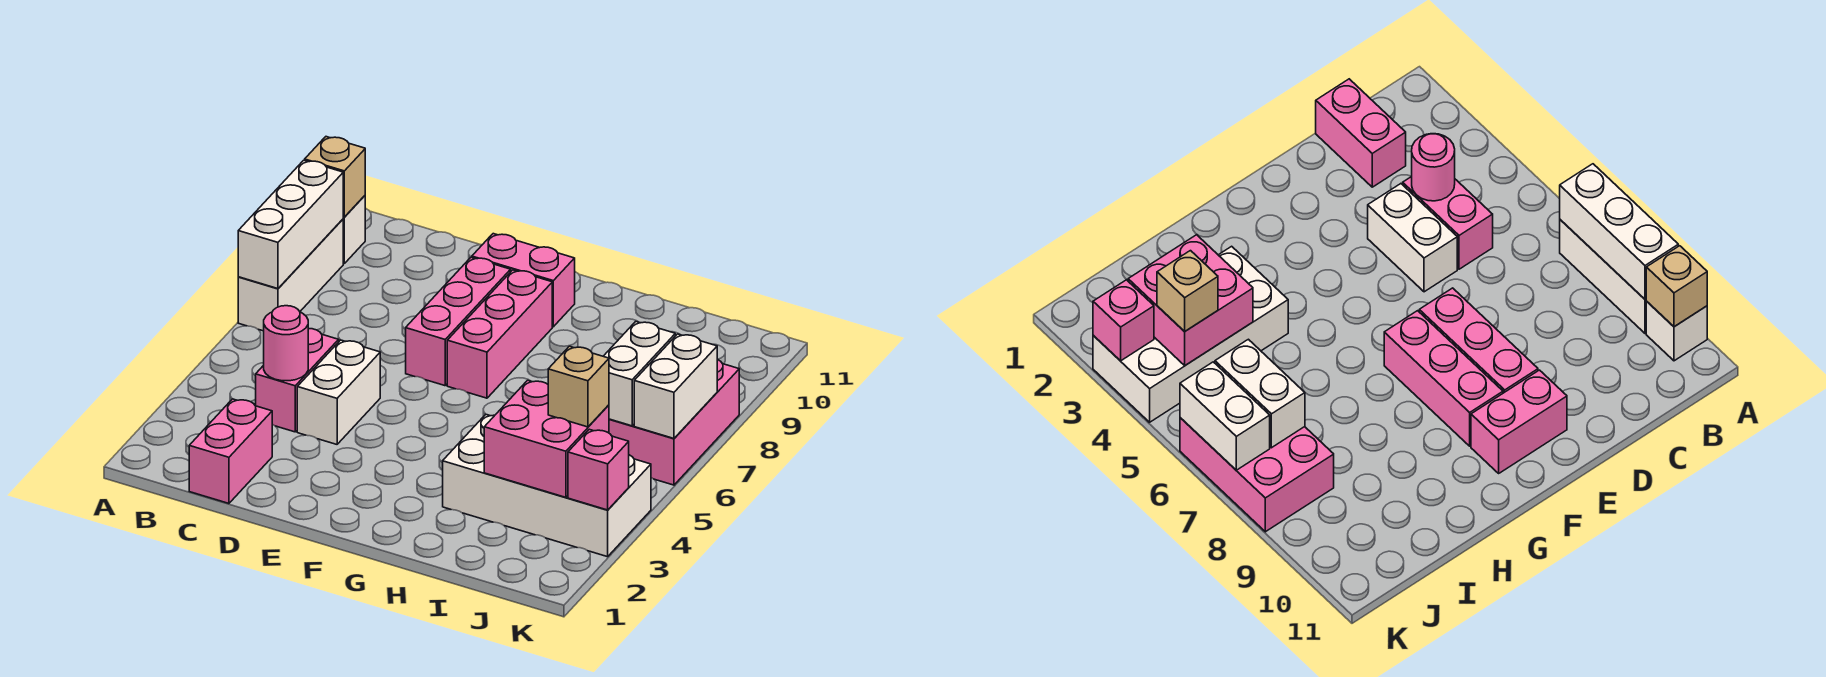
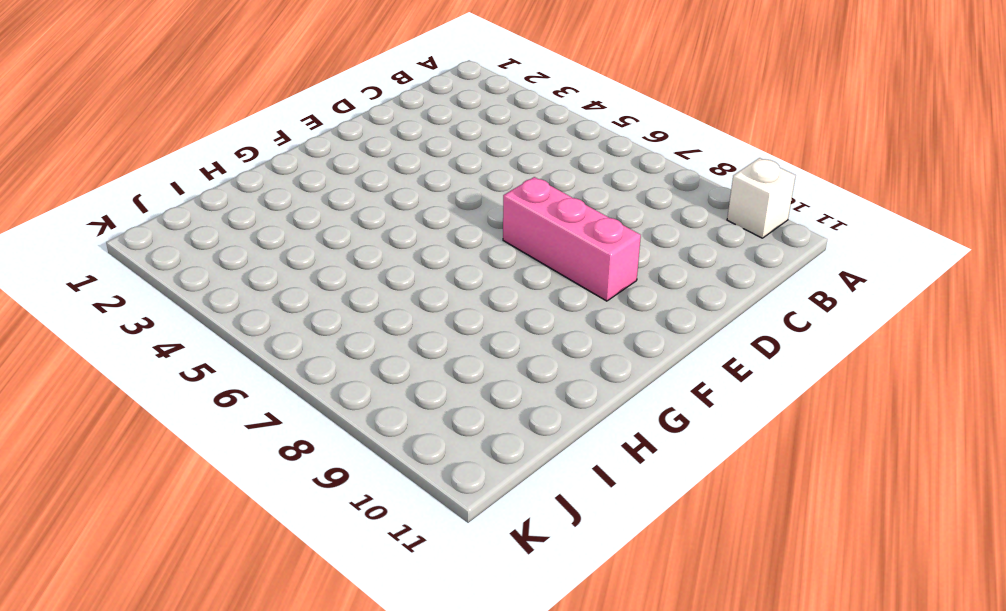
none -> white 1x3 brick [238,219,343,331]
none -> pink 1x2 brick [189,399,272,503]
none -> pink 1x2 brick [256,328,339,432]

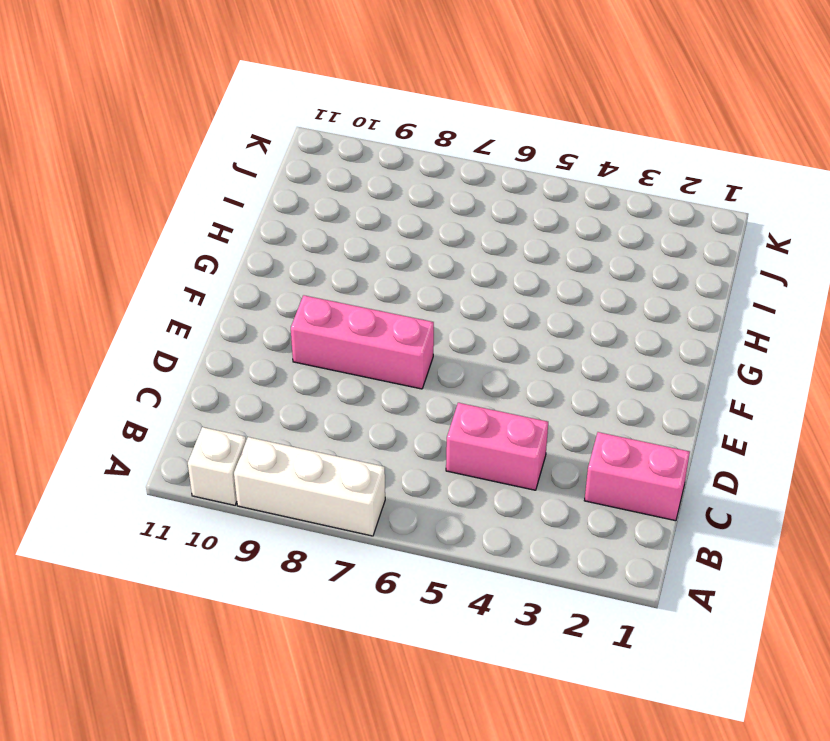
none -> white 1x2 brick [297,340,380,444]
none -> pink 1x2 brick [472,234,575,327]
none -> pink 1x3 brick [447,270,552,398]

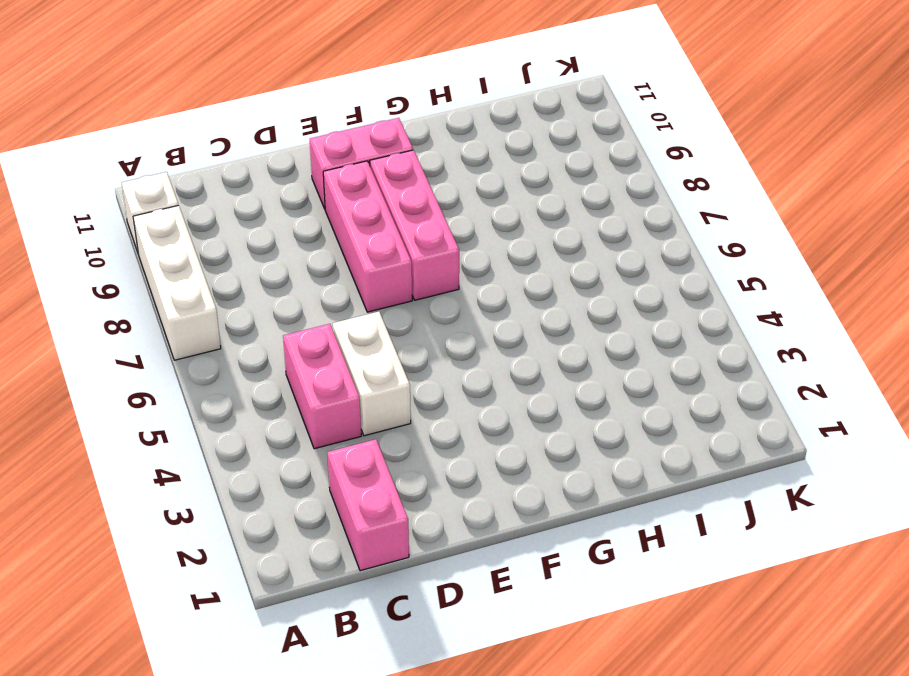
none -> white 2x4 brick [443,414,651,557]
none -> pink 2x3 brick [609,359,739,485]
none -> white 1x3 brick [238,160,343,289]

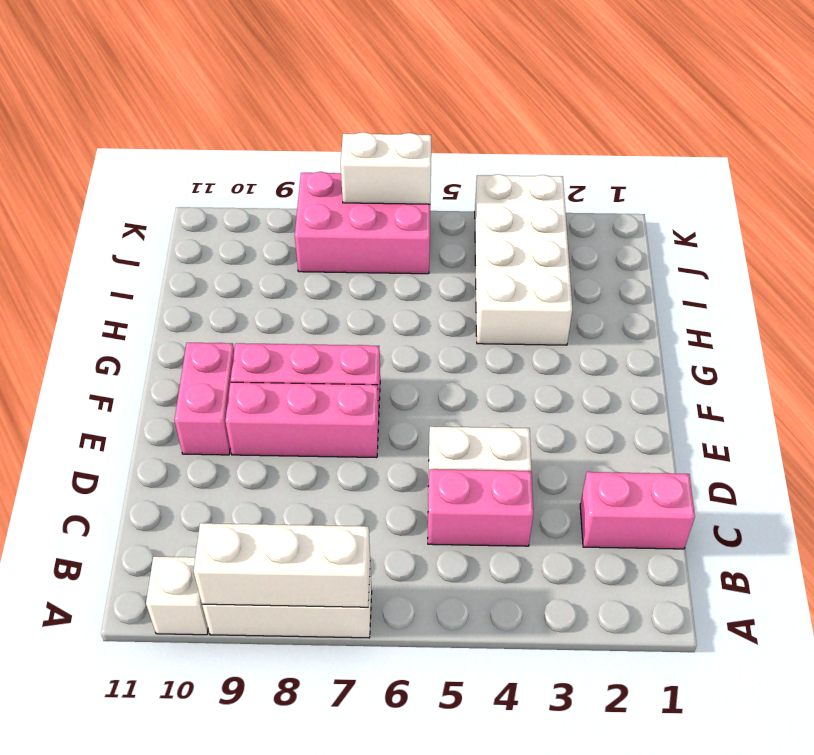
none -> tan 1x1 brick [305,137,365,217]
none -> pink 1x1 round brick [264,306,308,381]
none -> pink 2x2 brick [484,380,609,497]

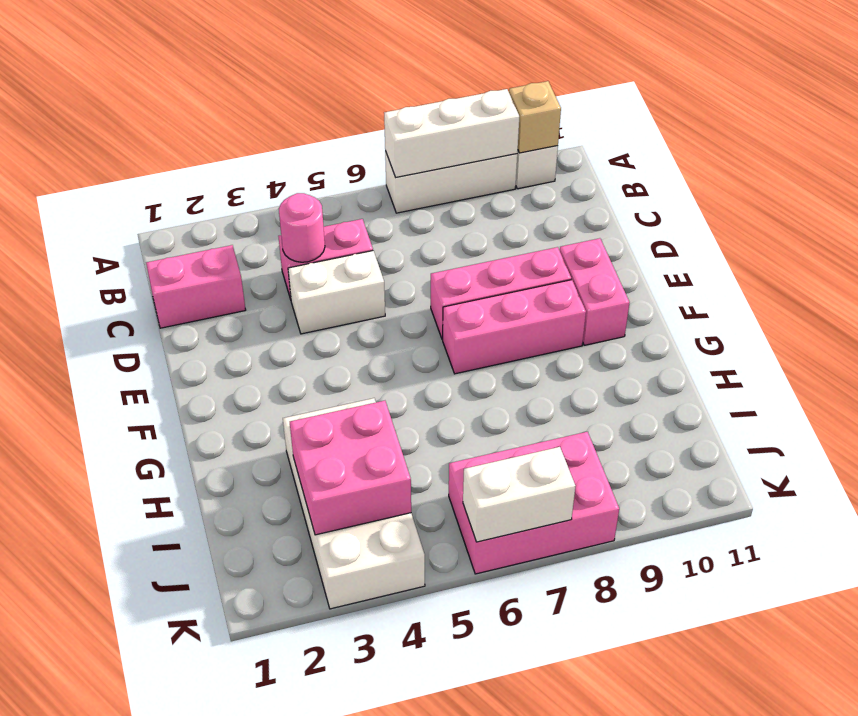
none -> white 1x2 brick [603,322,675,426]
none -> pink 1x1 brick [568,429,629,510]
none -> tan 1x1 brick [548,346,609,427]

